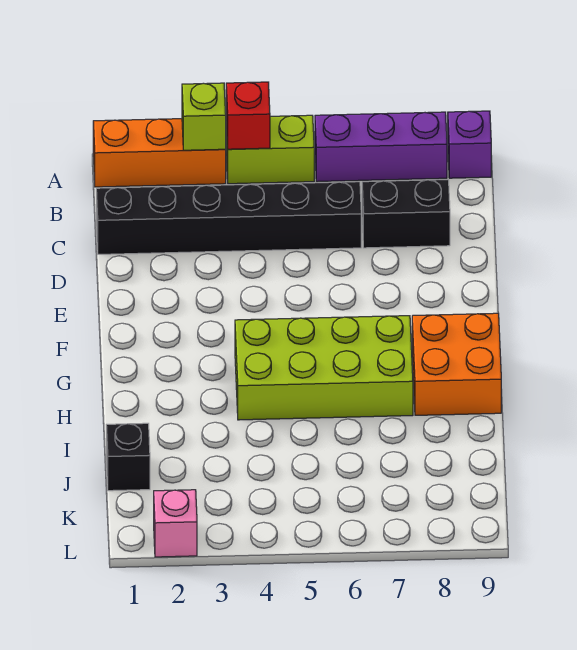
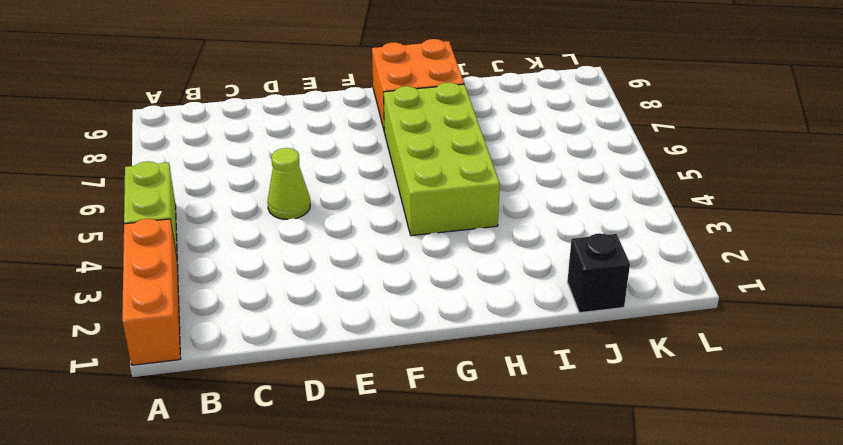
lime 1x1 cone [268,148,310,219] -> none
none -> purple 1x3 brick [315,112,447,182]
none -> purple 1x1 brick [448,111,491,178]
none -> black 1x6 brick [96,182,361,254]

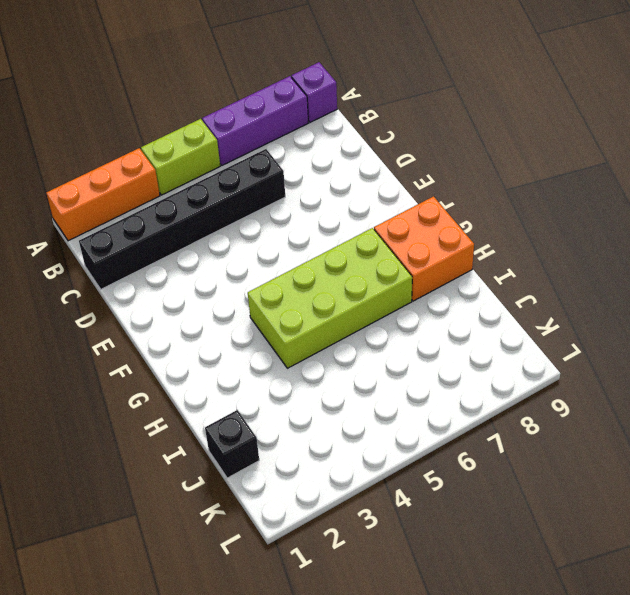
none -> black 1x2 brick [362,180,450,248]
none -> pink 1x1 brick [154,490,197,557]
none -> lime 1x1 brick [182,83,226,150]

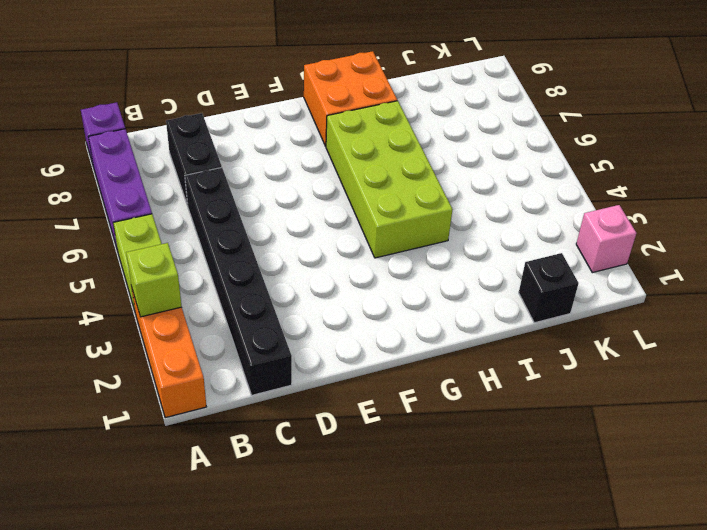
none -> red 1x1 brick [226,82,270,149]

